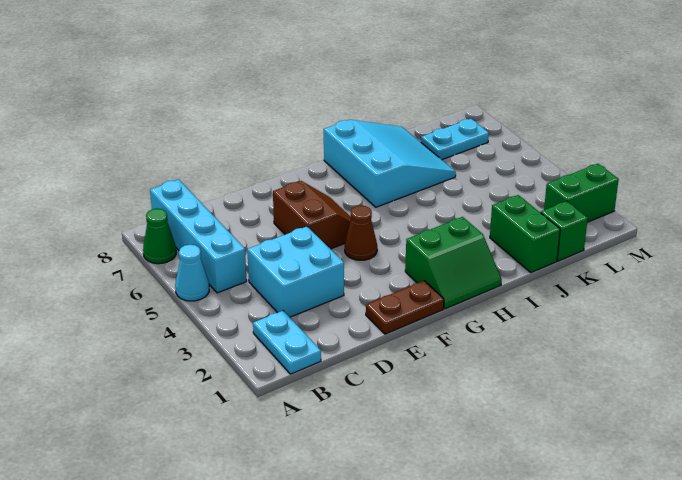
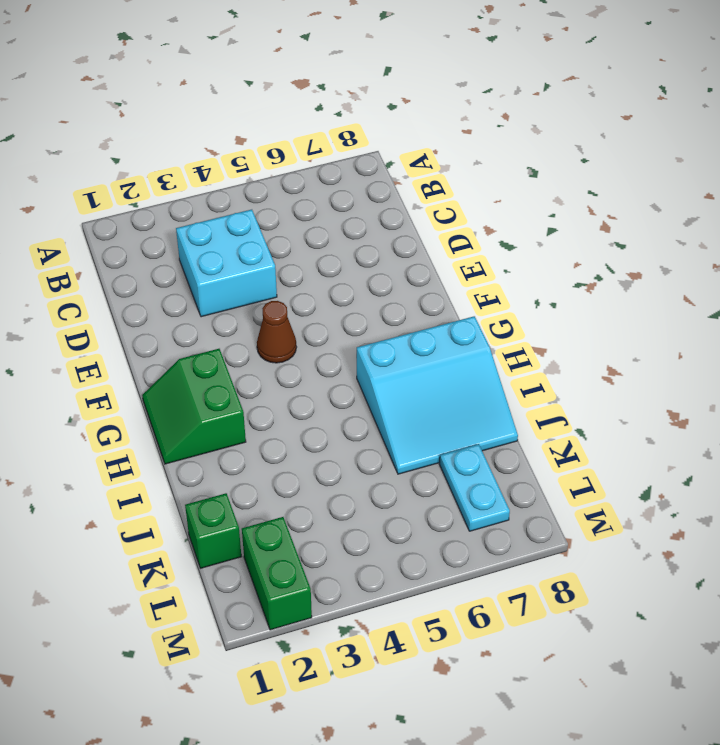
none -> cyan 1x1 cone [175,245,209,301]
none -> green 1x1 cone [143,209,176,264]
none -> cyan 1x2 plate [253,311,321,374]

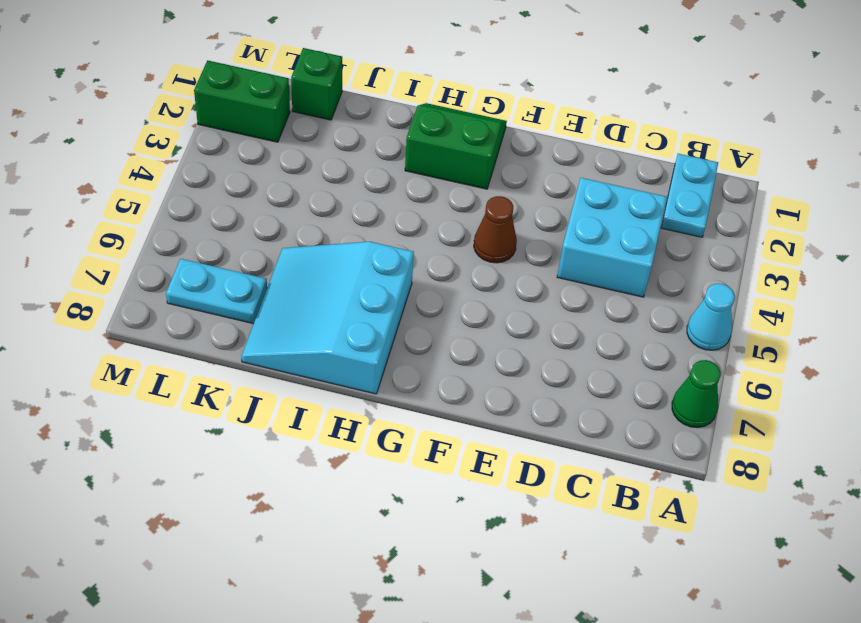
none -> cyan 1x4 brick [150,180,247,293]
none -> brown 1x2 plate [366,281,444,334]
none -> brown 2x2 slope [273,181,351,249]

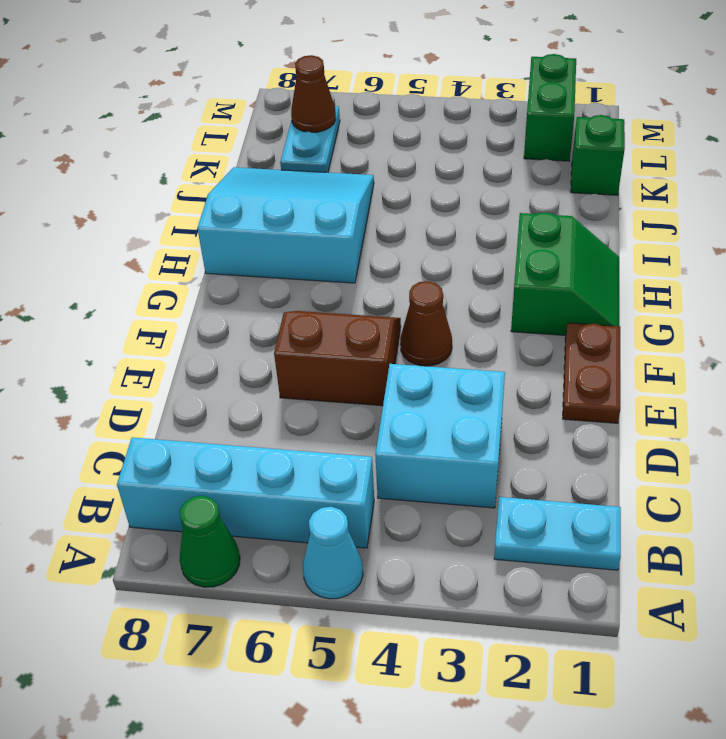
brown 1x1 cone [291,55,336,132] -> none
none -> green 1x2 brick [490,195,560,272]

